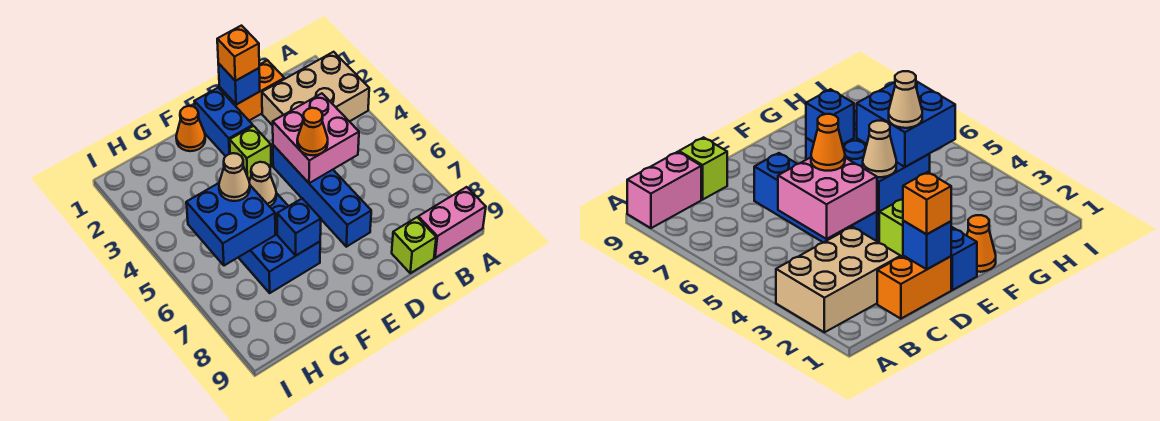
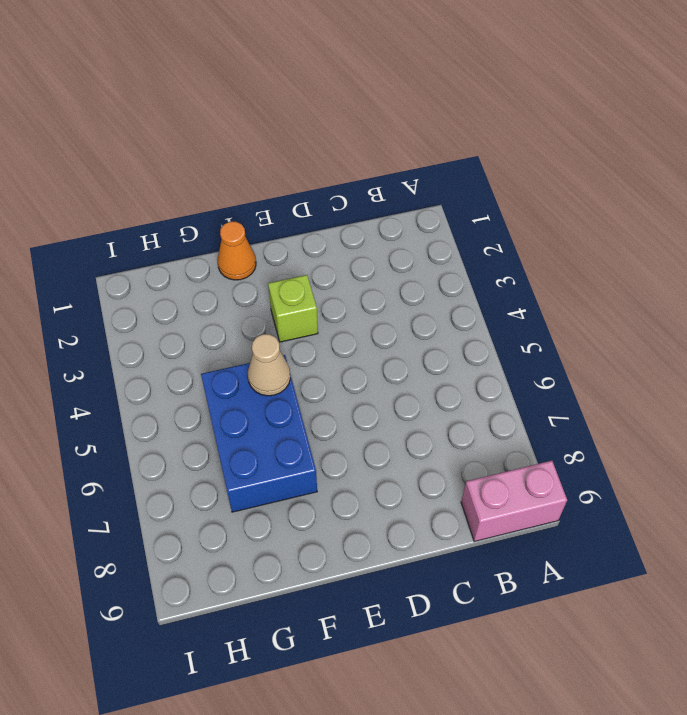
none -> tan 2x3 brick [262,52,369,126]
none -> orange 1x2 brick [220,60,284,121]
none -> lime 1x1 brick [392,217,436,273]

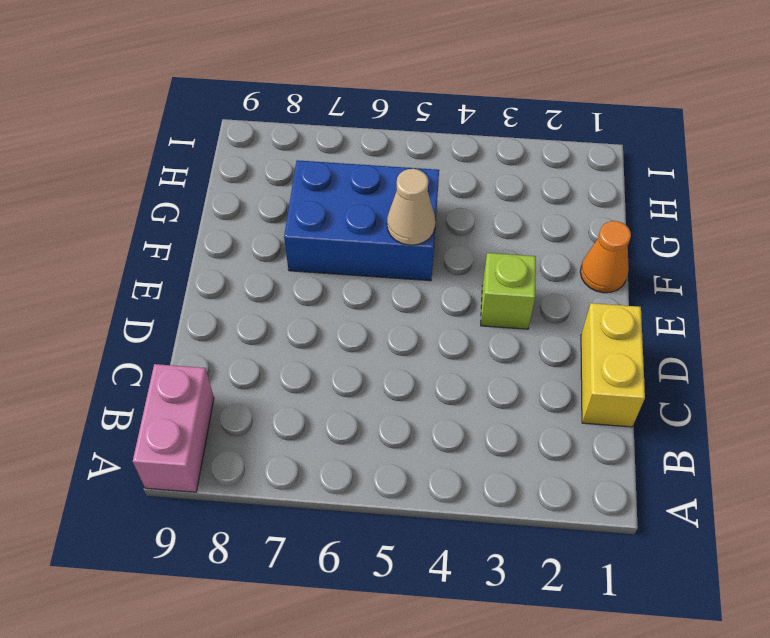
yellow 1x2 brick [581,303,645,427] -> orange 1x2 brick [220,60,284,121]
none -> tan 2x3 brick [262,52,369,126]
none -> lime 1x1 brick [392,217,436,273]
none -> blue 1x4 brick [273,145,371,247]

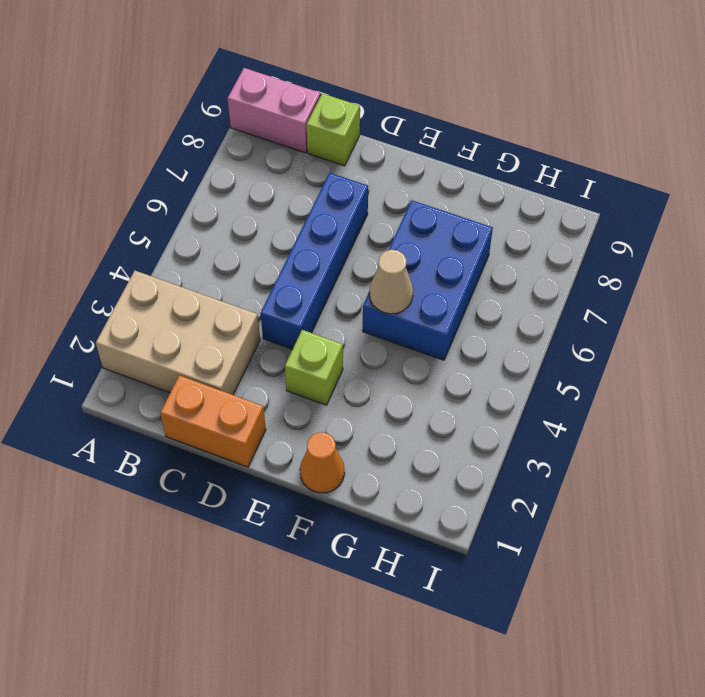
none -> blue 1x2 brick [194,88,253,156]
none -> pink 2x2 brick [273,93,359,183]
none -> blue 1x1 brick [218,63,260,104]

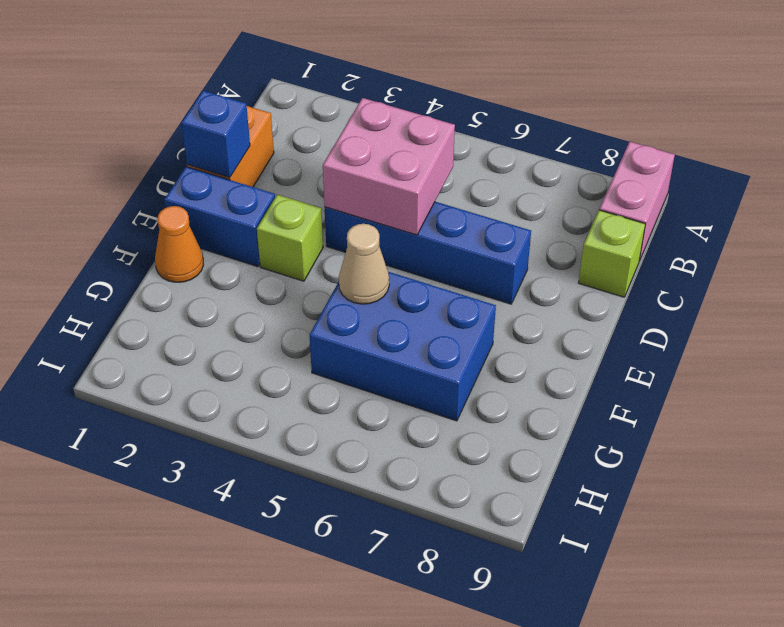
none -> tan 2x3 brick [262,52,369,126]
none -> blue 1x1 brick [277,198,321,255]
none -> blue 2x2 brick [186,183,275,266]

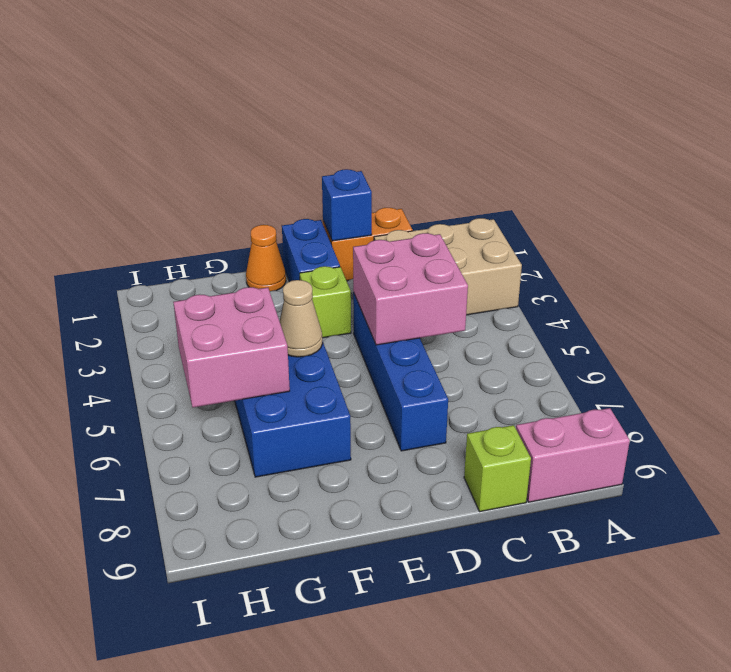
pink 2x2 brick [173,287,290,407] -> blue 2x2 brick [186,183,275,266]
none -> blue 1x1 brick [277,198,321,255]
none -> orange 1x1 brick [217,26,259,81]
none -> orange 1x1 cone [297,108,328,155]

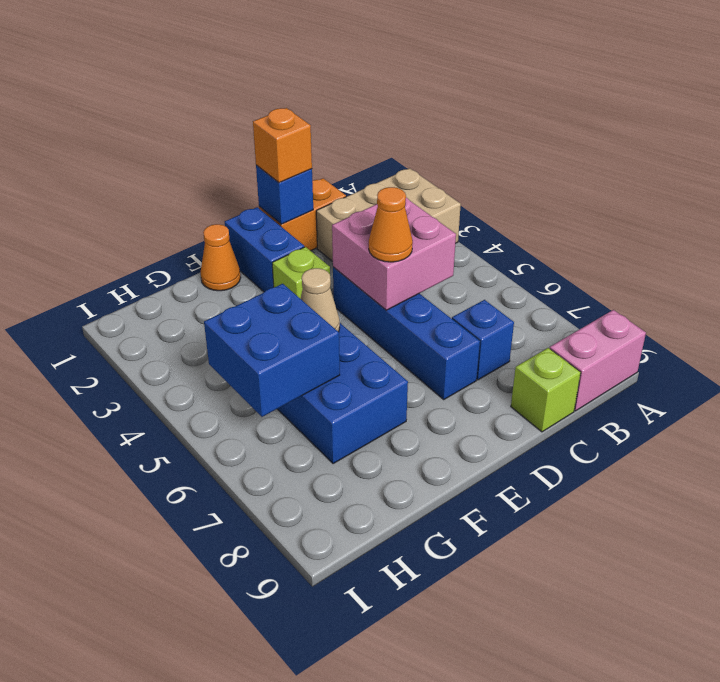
blue 1x1 brick [452,300,514,380] -> blue 1x1 brick moved to [277,198,321,255]
none -> tan 1x1 cone [219,153,250,201]

